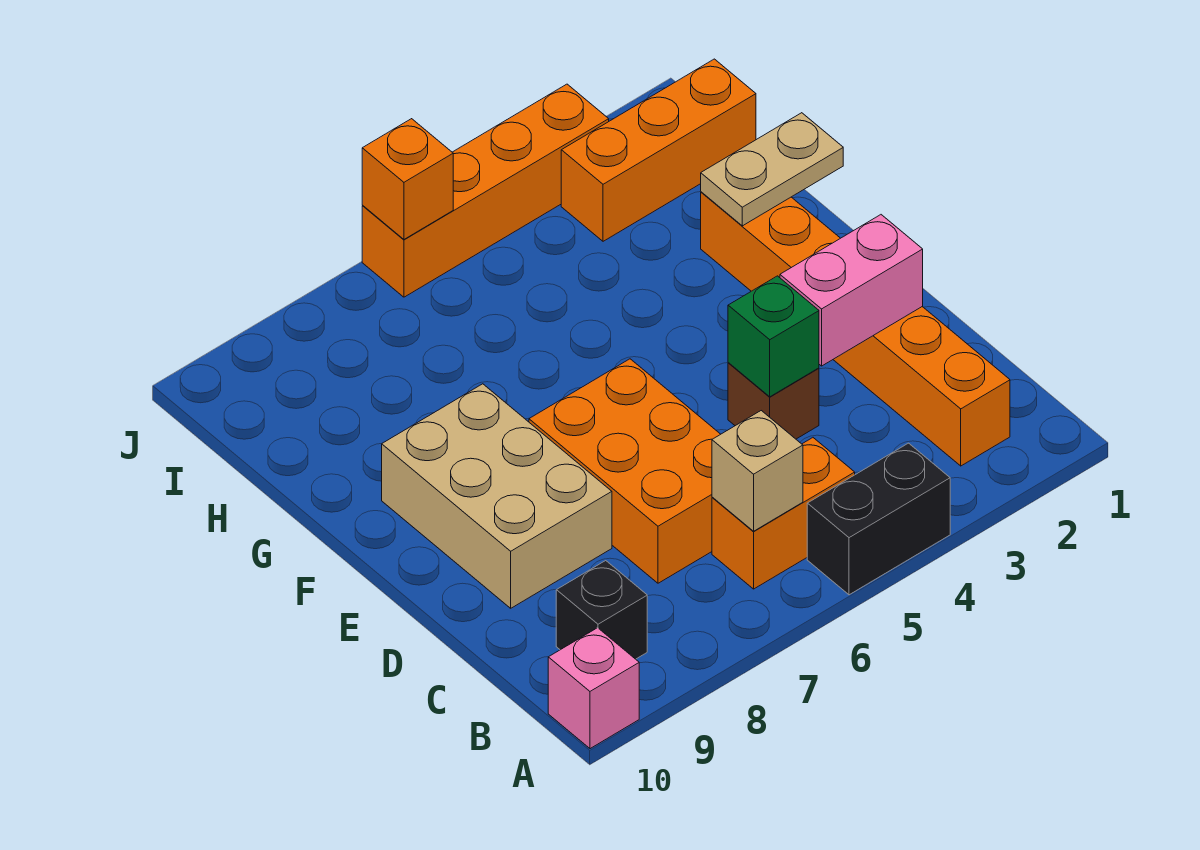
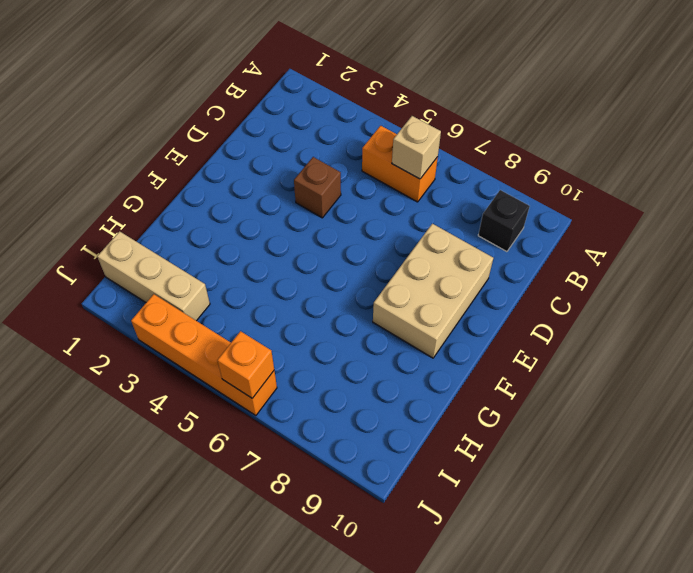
tan 1x3 brick [97,231,210,321] -> orange 1x3 brick [561,59,756,241]
none -> black 1x2 brick [807,443,950,595]
none -> pink 1x1 brick [548,628,639,749]
none -> orange 1x6 brick [701,192,1010,466]

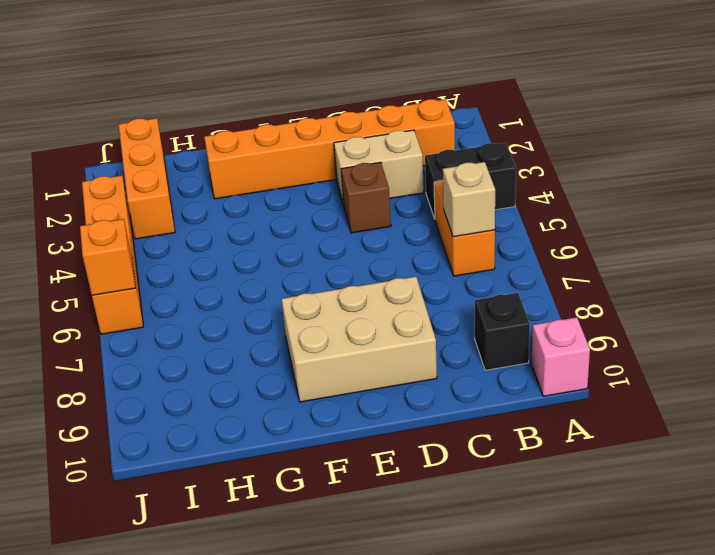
black 1x2 brick [425,143,516,219] -> black 1x2 brick turned to [807,443,950,595]
tan 1x2 brick [334,130,424,205] -> none
none -> orange 2x3 brick [529,359,721,583]
none -> pink 1x2 brick [780,215,923,366]
none -> green 1x1 brick [728,276,819,397]

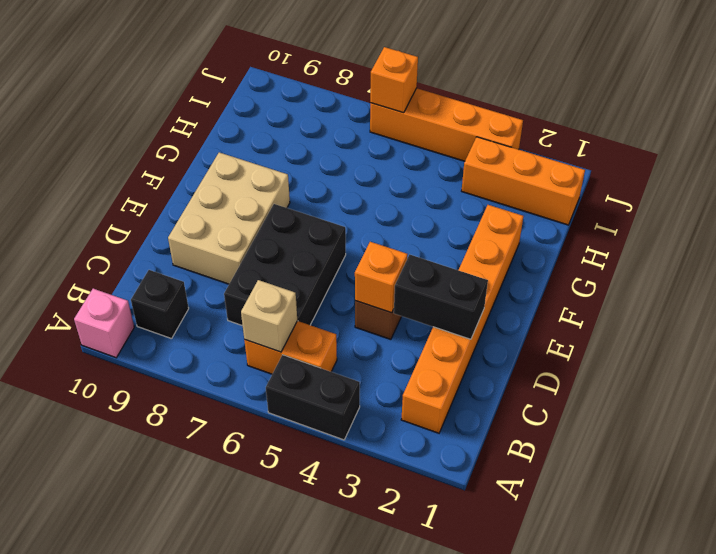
black 2x3 brick [224,204,346,326] -> orange 2x3 brick [529,359,721,583]
black 1x2 brick [394,255,488,339] -> pink 1x2 brick [780,215,923,366]
orange 1x1 brick [355,242,408,313] -> green 1x1 brick [728,276,819,397]
none -> tan 1x2 plate [701,113,843,226]

